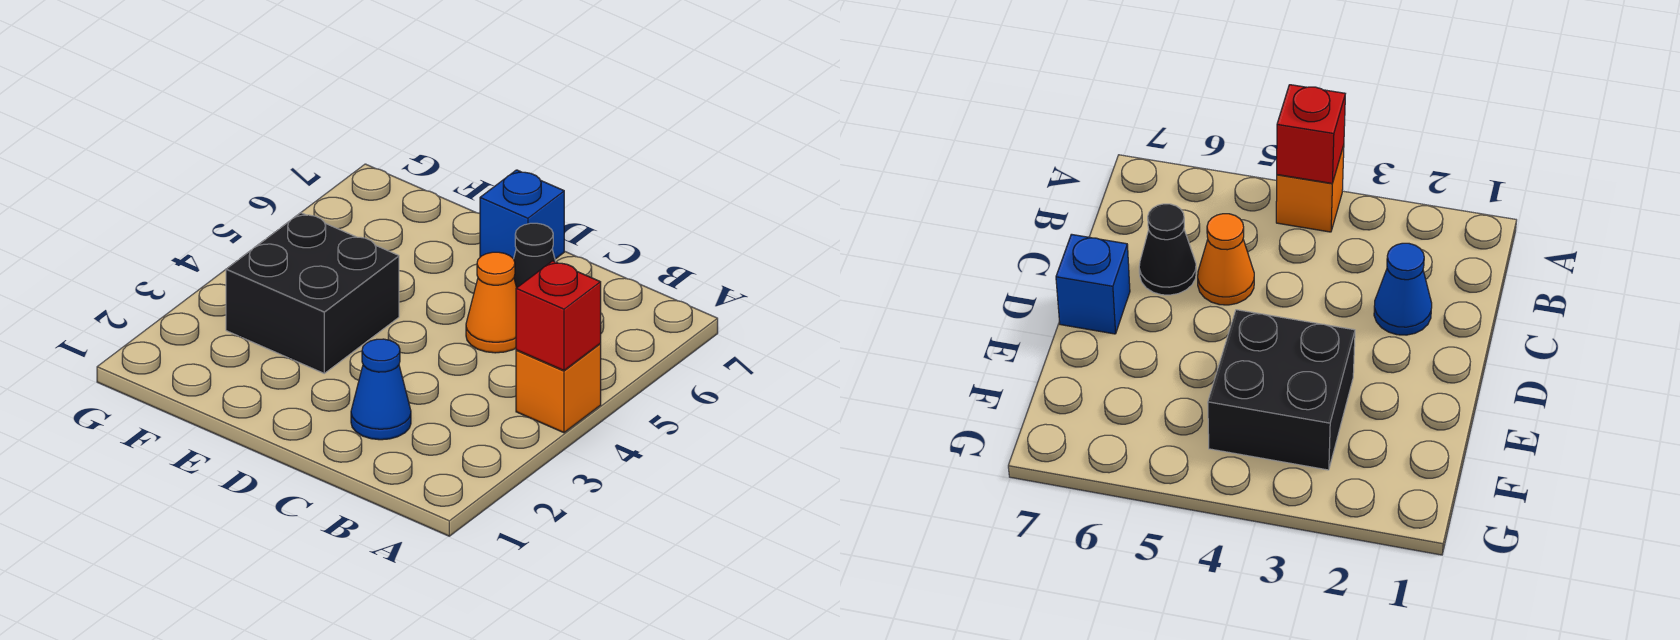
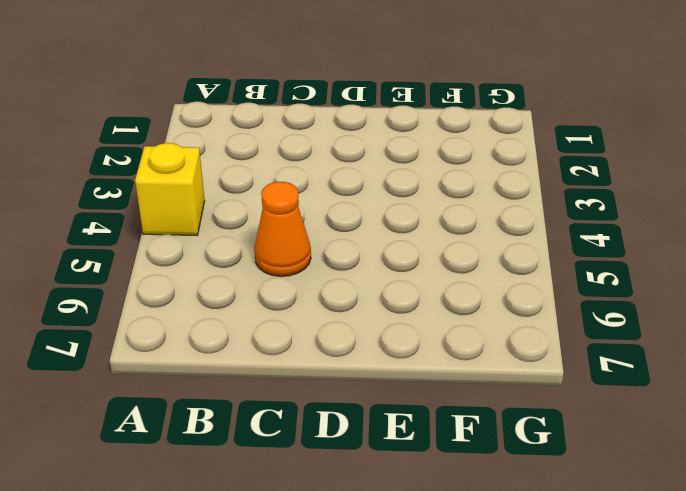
yellow 1x1 brick [135,143,205,236] -> orange 1x1 brick [516,344,601,433]
none -> blue 1x1 cone [351,339,411,440]
none -> black 1x1 cone [514,223,556,288]

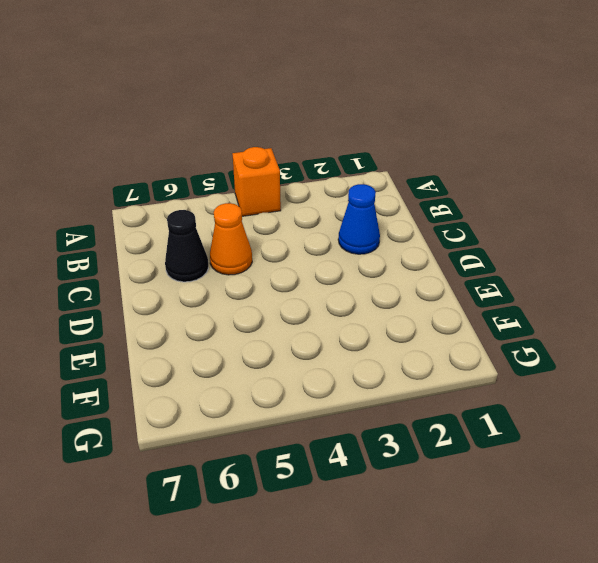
none -> blue 1x1 brick [480,170,564,259]
none -> black 2x2 brick [226,213,399,373]

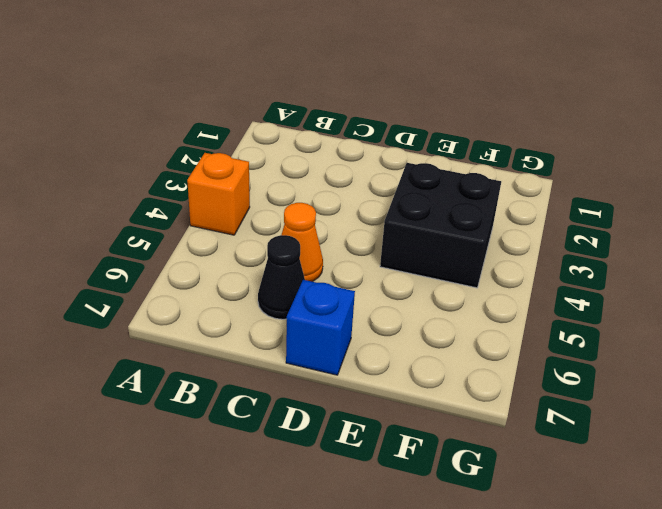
none -> blue 1x1 cone [351,339,411,440]
none -> red 1x1 brick [516,261,601,371]

